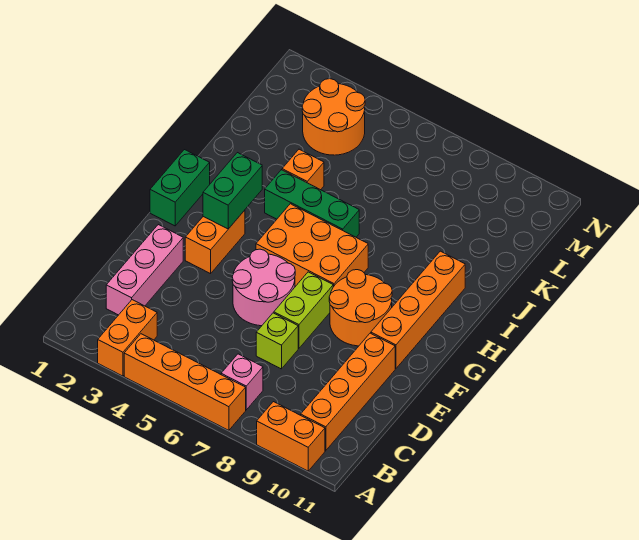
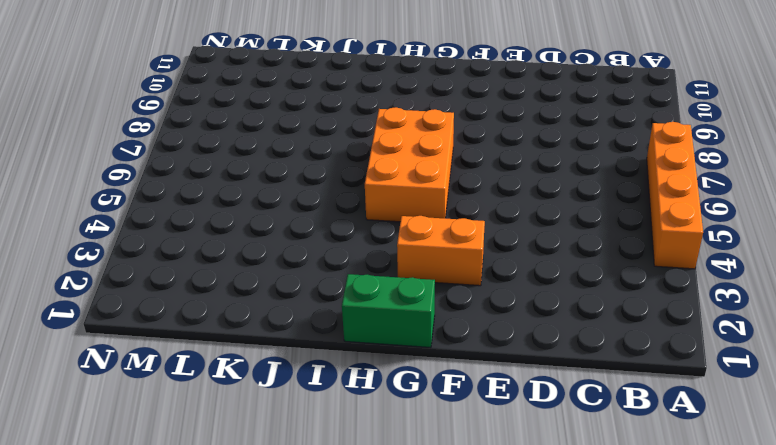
none -> orange 1x2 brick [98,300,157,376]
none -> orange 1x2 brick [257,402,325,471]
none -> pink 1x1 brick [221,354,263,410]

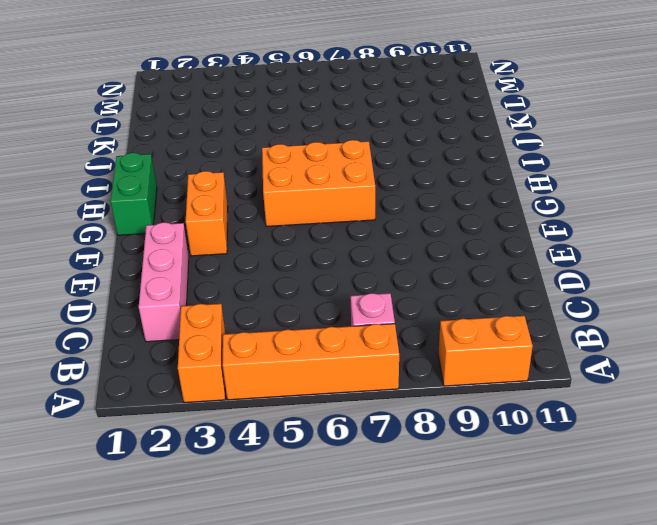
none -> orange 1x4 brick [301,333,395,451]
none -> lime 1x1 brick [256,313,298,369]
none -> pink 2x2 round brick [232,249,295,326]

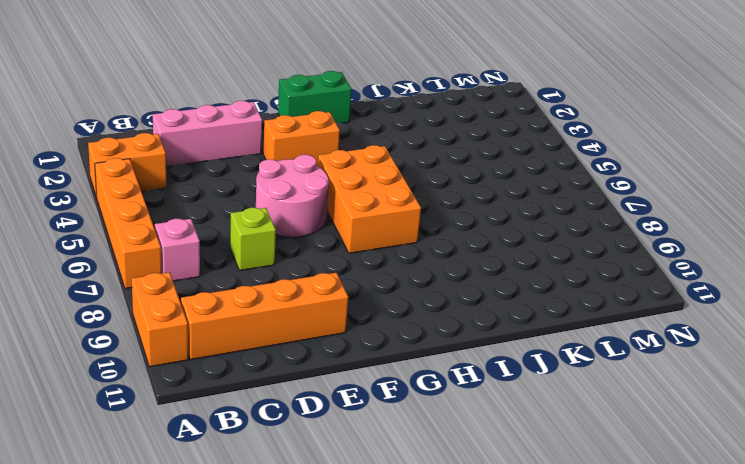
none -> lime 1x2 brick [274,272,333,348]
none -> orange 2x2 round brick [329,270,392,346]
none -> orange 1x4 brick [371,251,465,369]

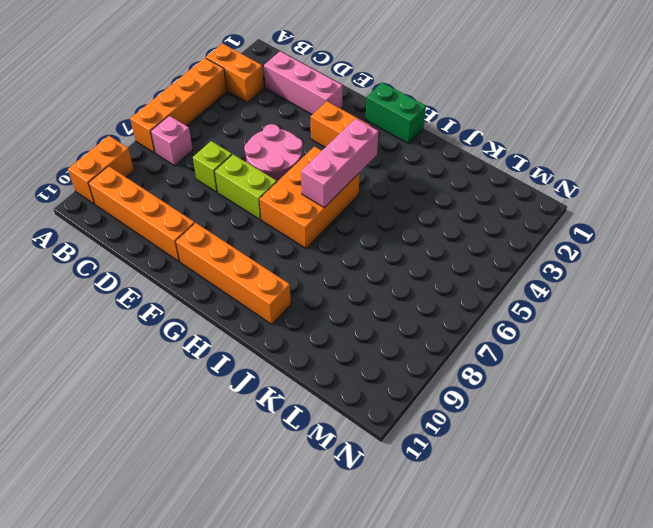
pink 1x3 brick [301,118,379,208] -> none
none -> orange 2x2 round brick [329,270,392,346]
none -> green 1x3 brick [265,170,359,237]
none -> orange 1x1 brick [282,149,324,190]

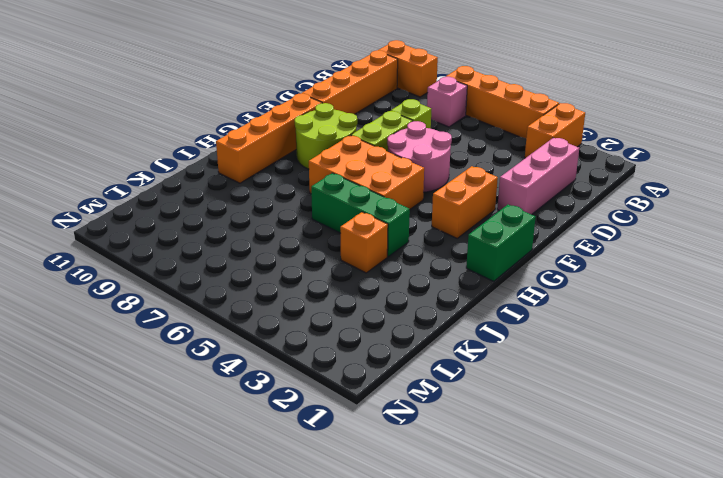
lime 2x2 round brick [295,103,357,169] -> orange 2x2 round brick [329,270,392,346]
none -> orange 2x2 round brick [302,79,365,155]
none -> green 1x2 brick [203,153,262,229]

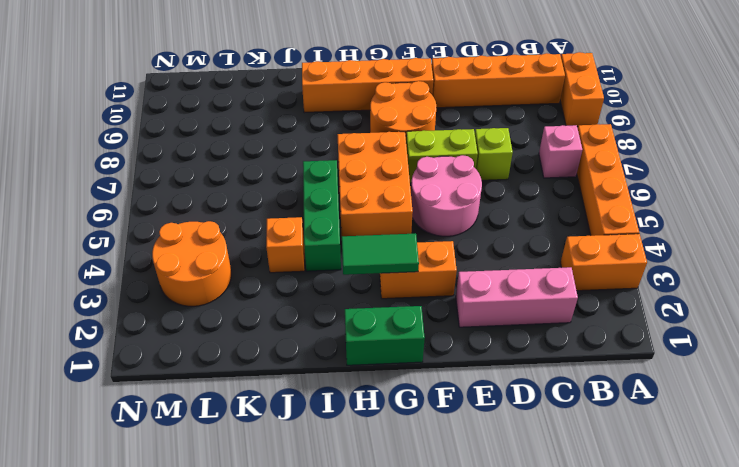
green 1x2 tile [342,233,419,275] -> green 1x2 brick [203,153,262,229]

